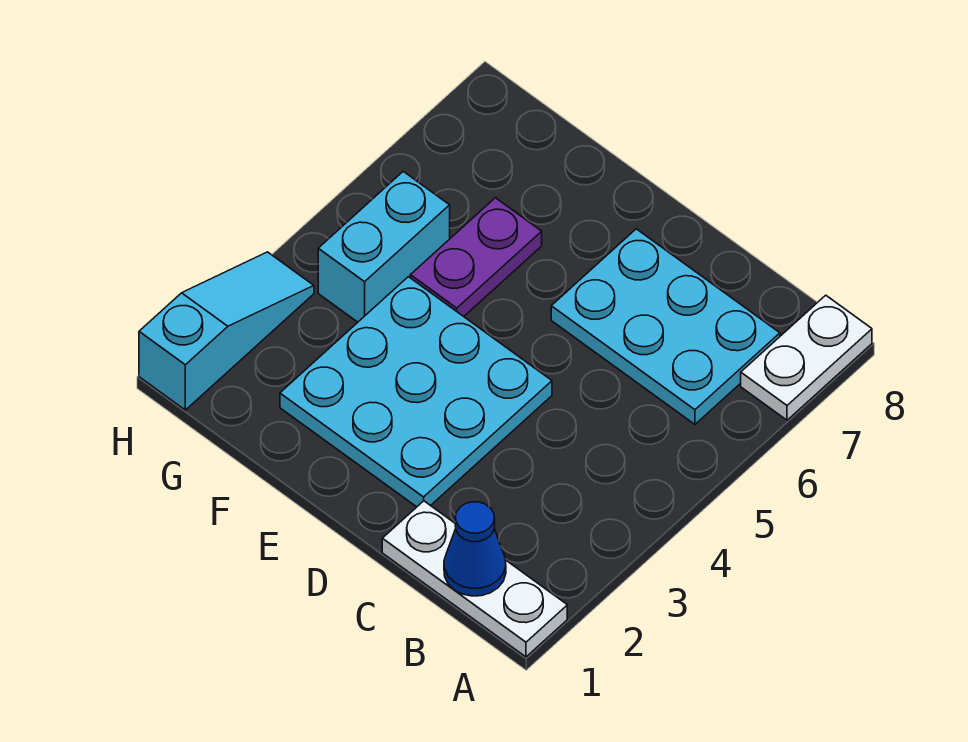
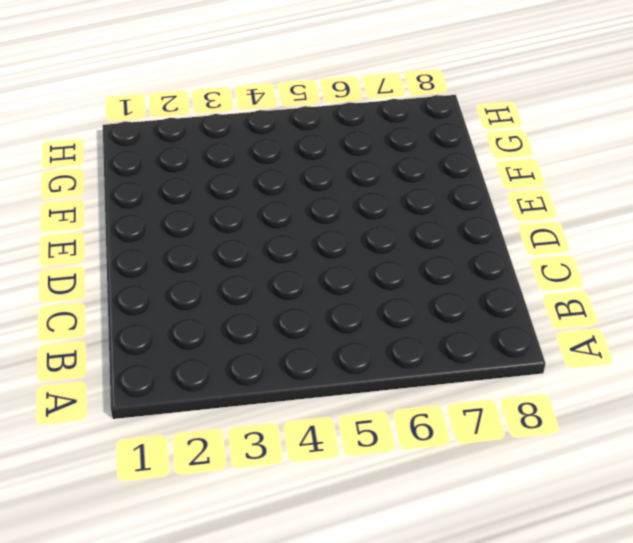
none -> white 1x3 plate [382,501,567,657]
none -> white 1x2 plate [741,295,872,420]

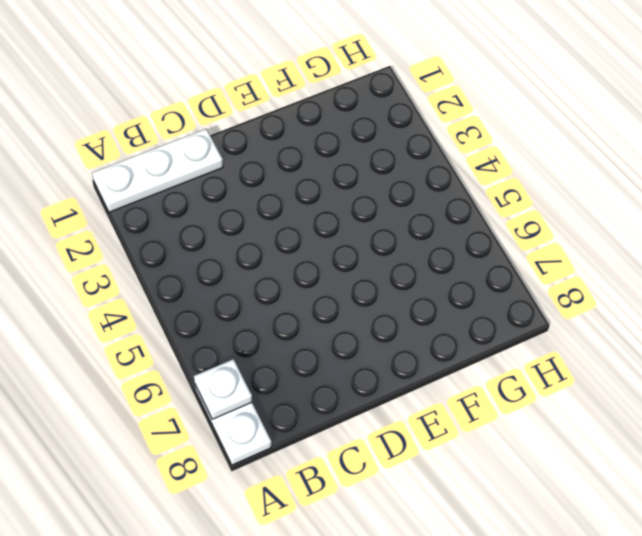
white 1x1 plate [194,359,252,419] -> none
none -> cyan 2x3 plate [551,229,780,424]
none -> cyan 3x3 plate [280,277,552,507]

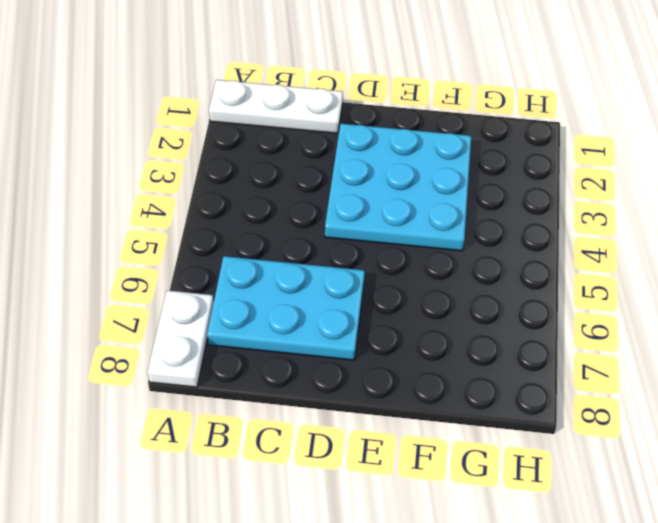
none -> purple 1x2 plate [410,198,542,316]
none -> cyan 1x2 brick [318,171,450,322]

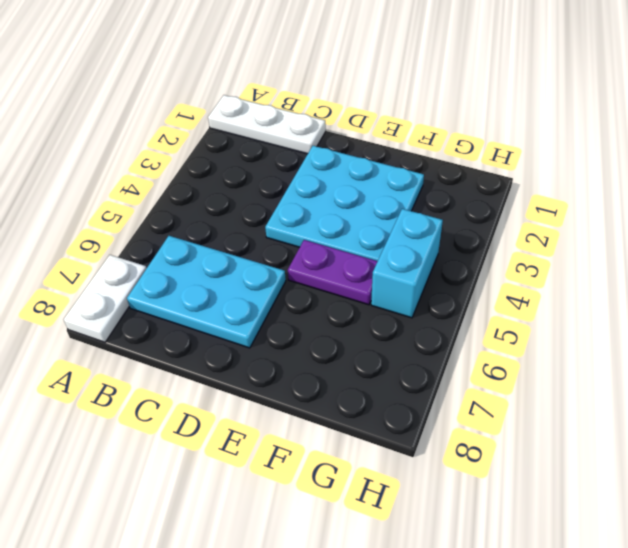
purple 1x2 plate [288,240,378,305] -> purple 1x2 plate turned to [410,198,542,316]
none -> cyan 1x3 slope [139,252,314,410]
none -> blue 1x1 cone [444,502,506,596]

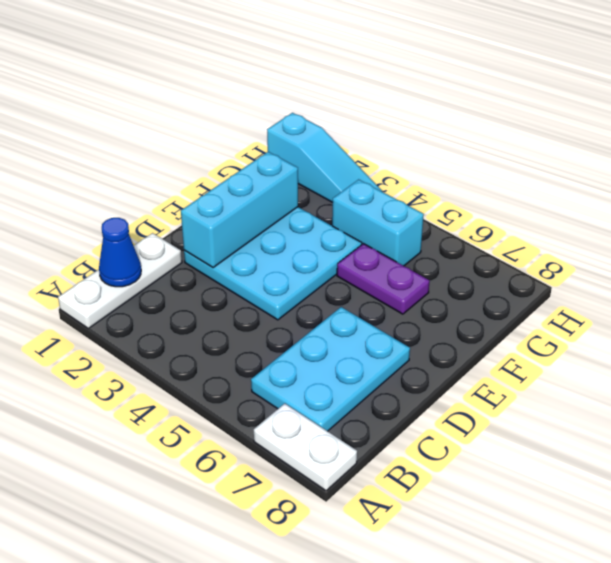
cyan 1x3 brick [181,152,298,268] -> none

